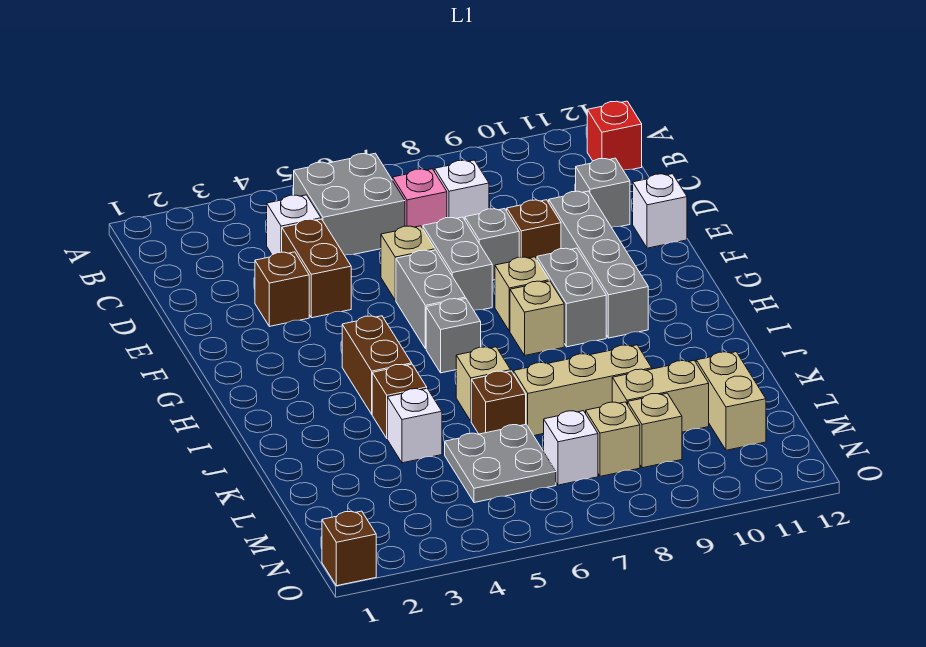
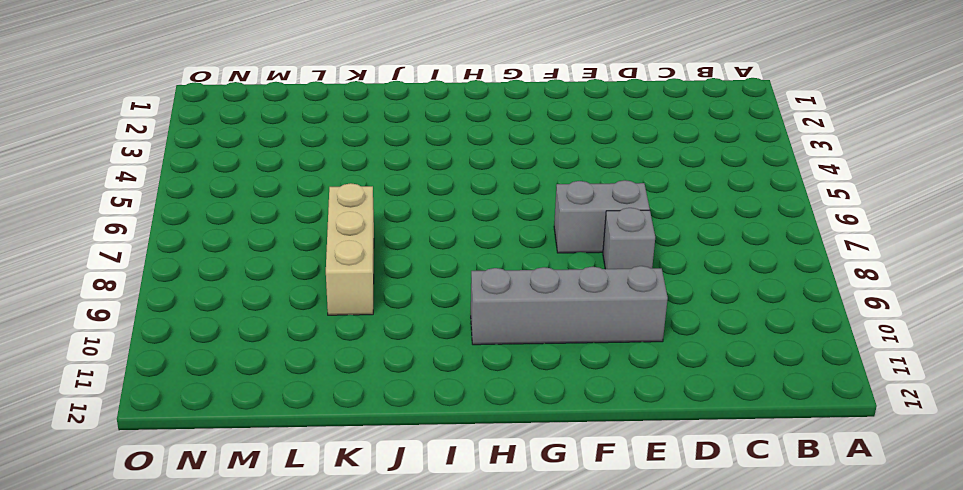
none -> grey 2x2 brick [294,153,405,255]
none -> red 1x1 brick [587,101,642,170]
none -> white 1x1 brick [267,195,321,255]
none -> pink 1x1 brick [393,169,447,228]

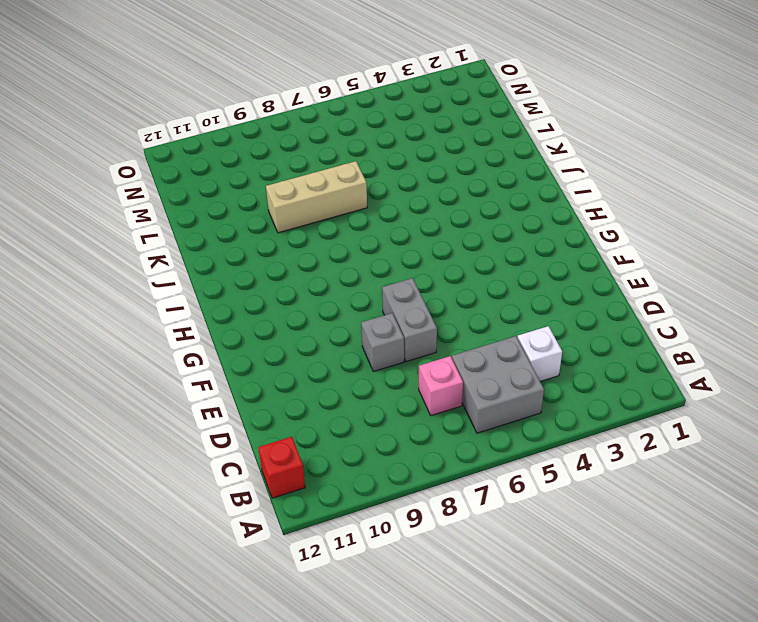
none -> white 1x1 brick [435,160,489,220]
none -> brown 1x2 brick [282,219,351,318]
none -> grey 1x1 brick [576,158,630,227]
none -> brown 1x1 brick [255,252,309,326]

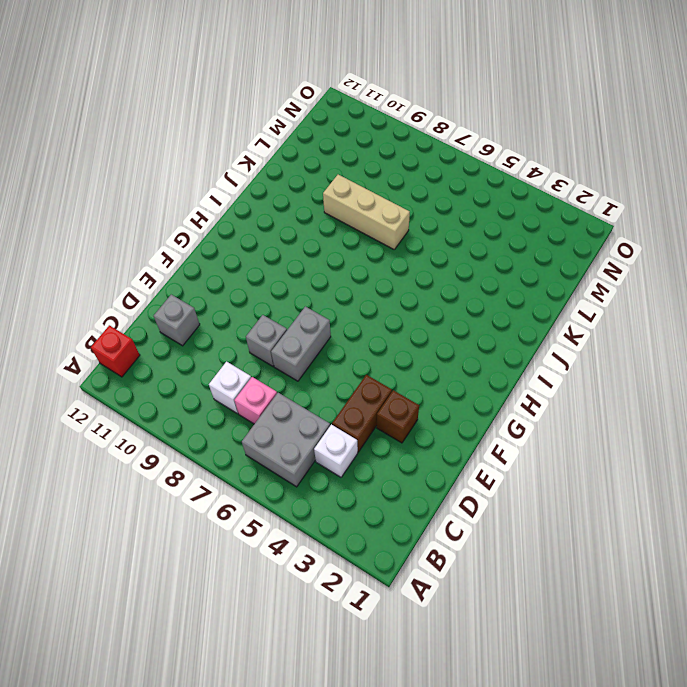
none -> tan 1x1 brick [381,226,435,300]
none -> brown 1x1 brick [507,200,561,259]
none -> grey 1x4 brick [549,191,648,338]
none -> white 1x1 brick [633,174,687,248]

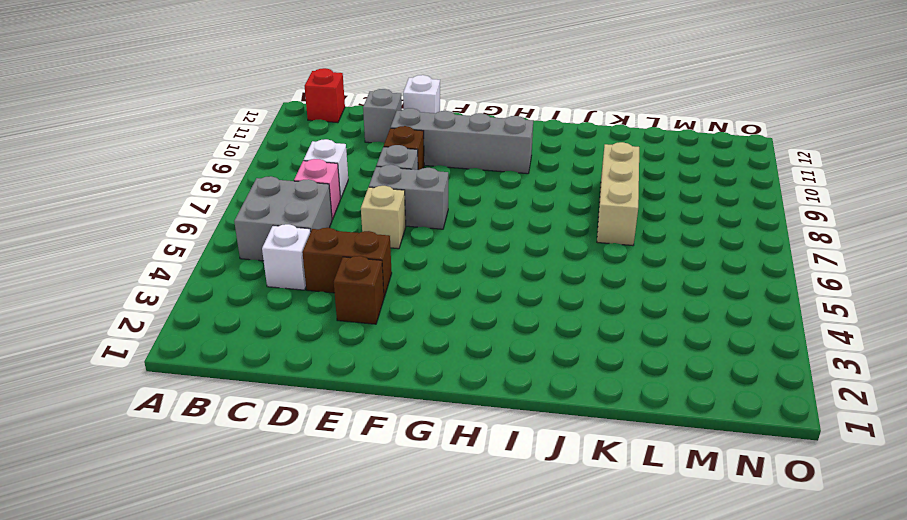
none -> grey 1x2 brick [396,250,465,349]
none -> tan 1x1 brick [495,257,549,331]
none -> grey 1x2 brick [537,248,606,347]
none -> brown 1x2 brick [342,316,412,414]

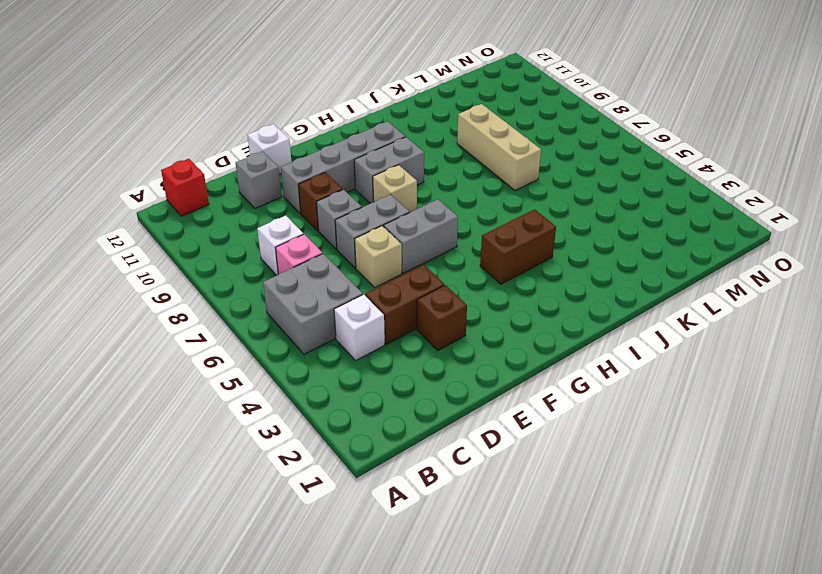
none -> grey 1x1 brick [426,298,481,373]
none -> tan 1x1 brick [510,281,564,355]
none -> brown 1x1 brick [372,364,427,438]
none -> tan 1x1 brick [456,347,511,421]

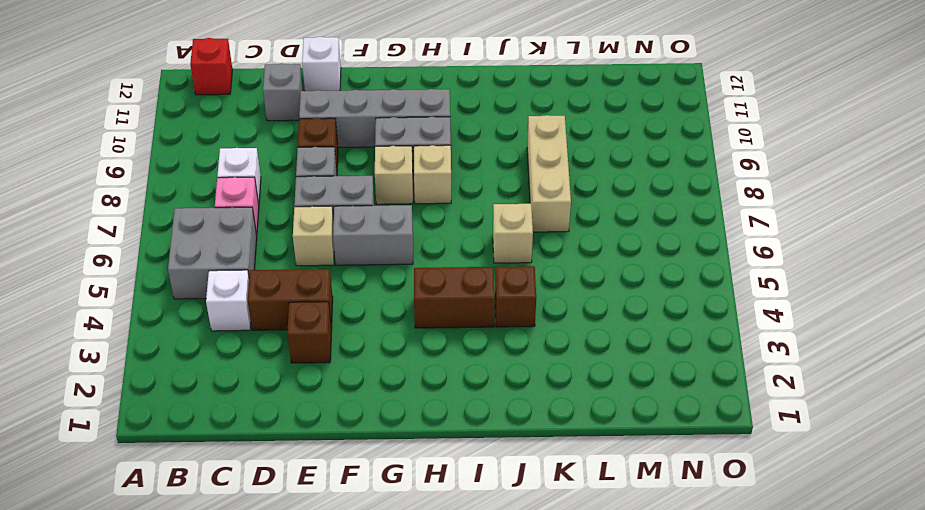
none -> grey 1x1 brick [426,298,481,373]
none -> white 1x1 brick [387,389,442,463]
none -> brown 1x1 brick [471,371,526,434]
none -> grey 2x2 plate [445,424,556,503]

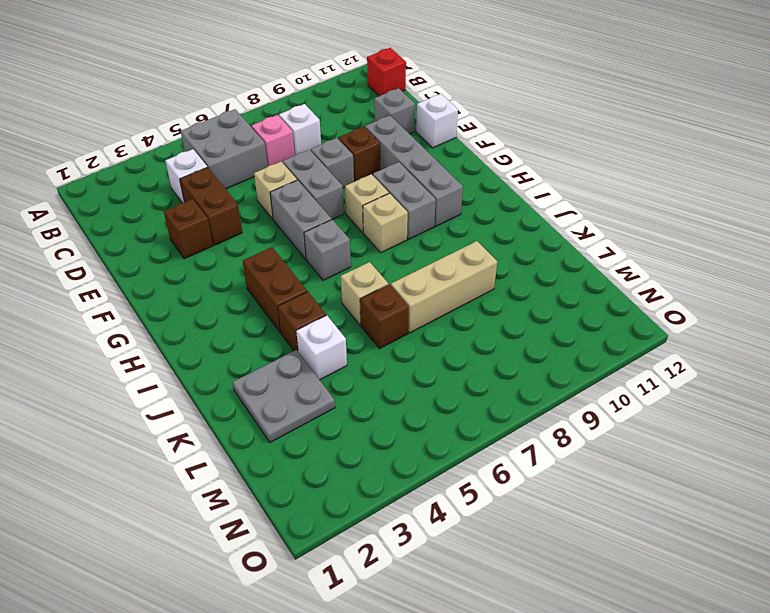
grey 2x2 plate [233,350,335,442] -> grey 2x2 plate moved to [445,424,556,503]
none -> tan 1x2 brick [612,361,709,432]
none -> tan 1x2 brick [696,352,766,450]
none -> white 1x1 brick [544,411,598,485]
none -> tan 1x1 brick [586,402,640,476]

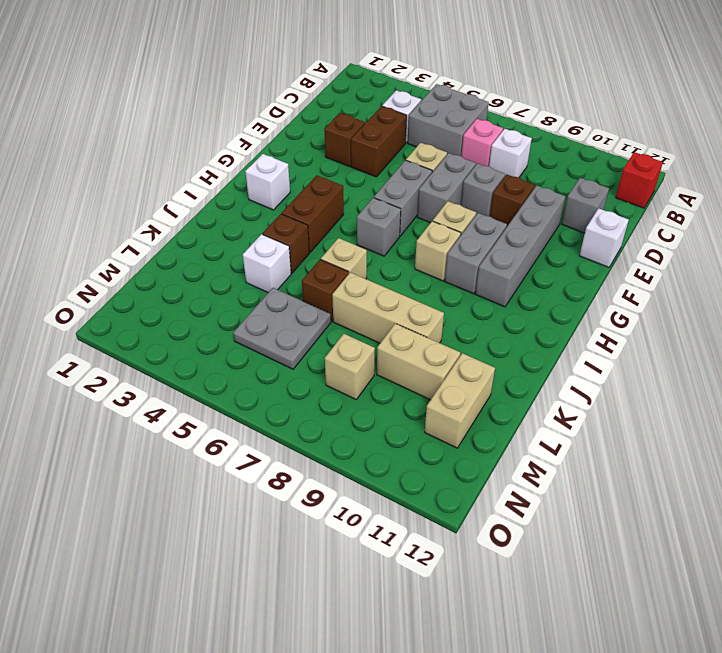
white 1x1 brick [245,154,290,210] -> white 1x1 brick moved to [544,411,598,485]
none -> tan 1x1 brick [628,393,682,468]
none -> brown 1x1 brick [322,511,376,586]

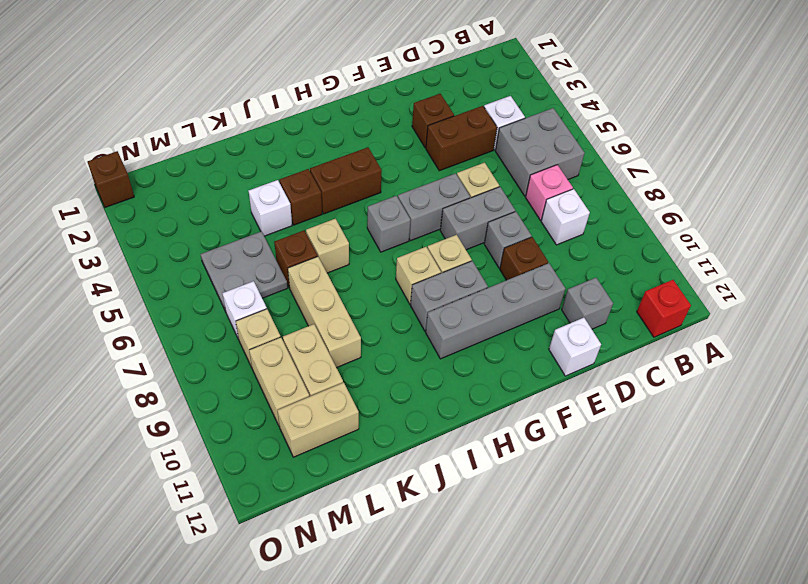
tan 1x2 brick [249,337,309,427] -> tan 1x1 brick [628,393,682,468]

